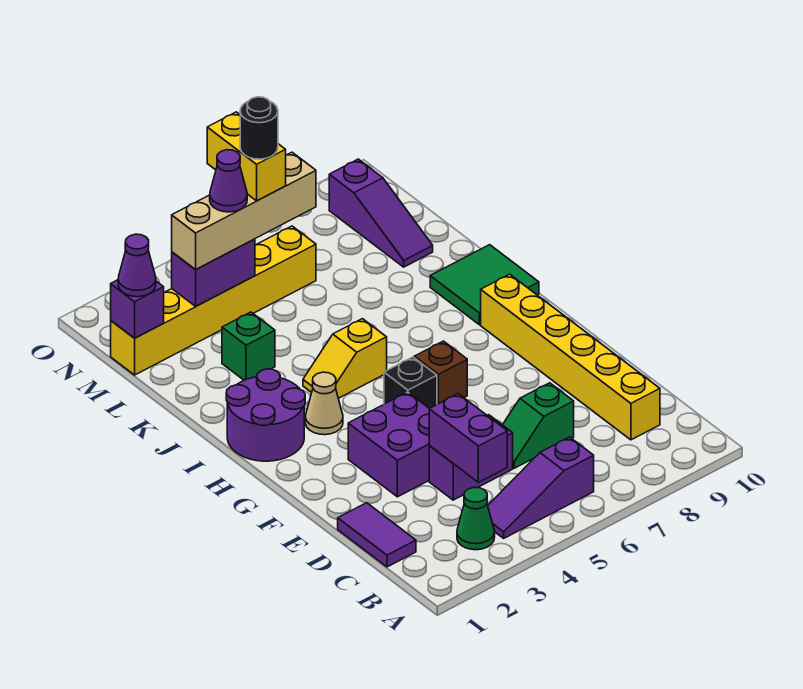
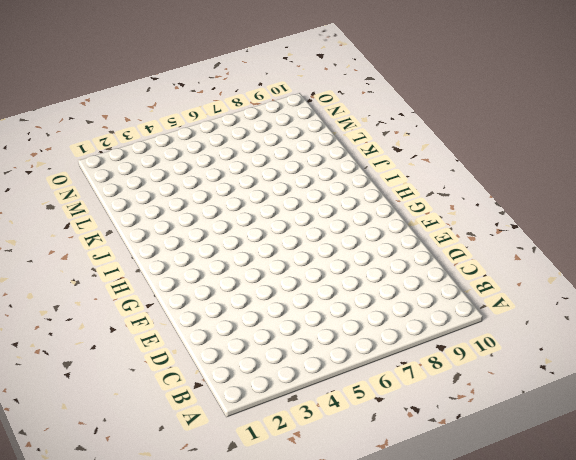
none -> green 1x1 cone [457,488,495,550]
none -> purple 1x3 slope [488,437,594,538]
none -> purple 1x2 tile [338,503,416,567]

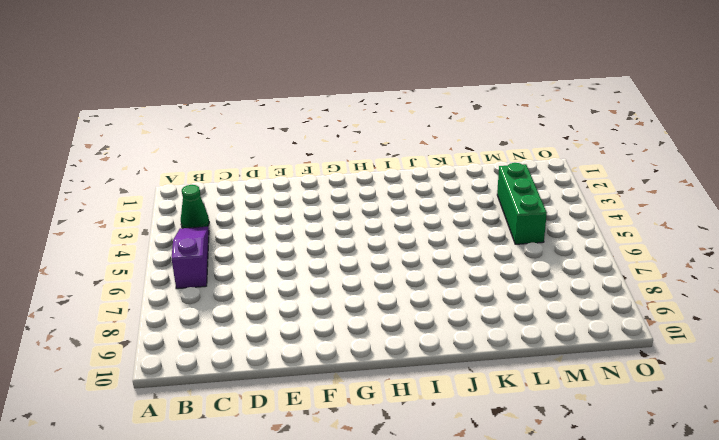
green 1x3 brick [497,163,547,244] -> yellow 1x6 brick [111,226,316,375]
none -> purple 1x2 tile [338,503,416,567]
none -> yellow 1x6 brick [481,274,660,440]
none -> purple 1x2 brick [429,415,513,500]

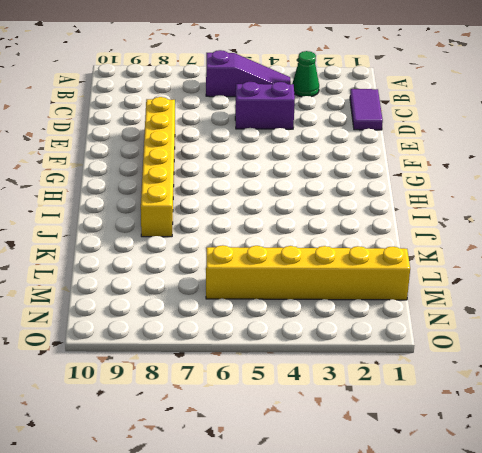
yellow 1x6 brick [141,97,175,237] -> yellow 1x6 brick moved to [481,274,660,440]
none -> green 1x2 slope [503,383,574,468]
none -> purple 2x2 brick [348,392,429,497]
none -> black 1x1 brick [384,357,437,408]

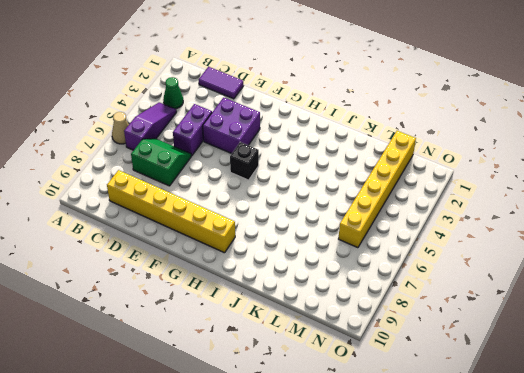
tan 1x1 cone [112,112,129,144] -> tan 1x1 cone moved to [305,372,343,435]
green 2x2 slope [131,138,191,186] -> green 1x2 slope [503,383,574,468]
none -> brown 1x1 brick [414,341,467,404]
none -> purple 2x2 round brick [226,369,305,461]
none -> yellow 1x2 slope [303,319,387,398]

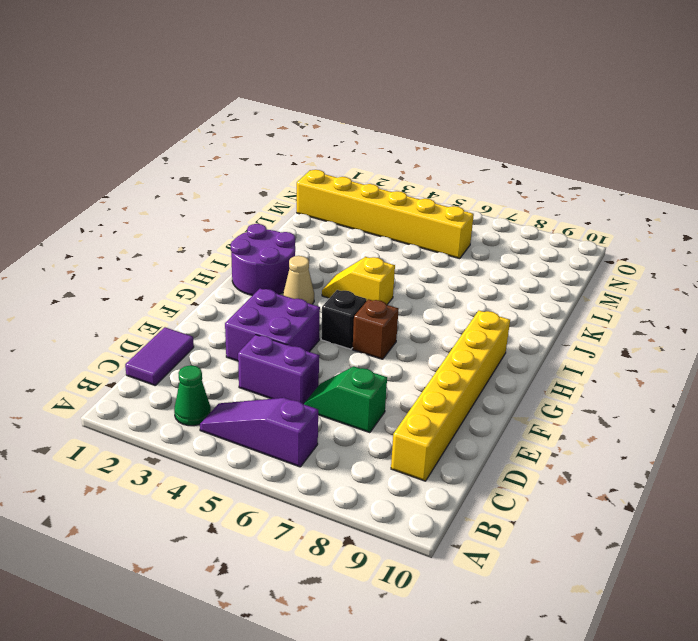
none -> green 2x2 tile [430,245,539,325]
none -> green 1x1 brick [222,312,275,380]
none -> purple 1x3 slope [329,159,433,267]

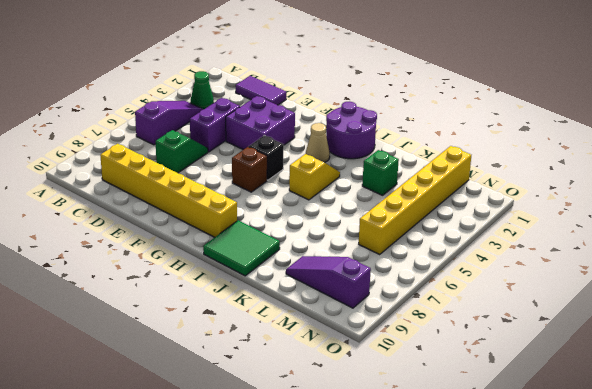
none -> purple 1x2 brick [429,394,507,482]
none -> purple 1x1 brick [111,280,164,338]
none -> purple 1x2 brick [172,239,255,306]

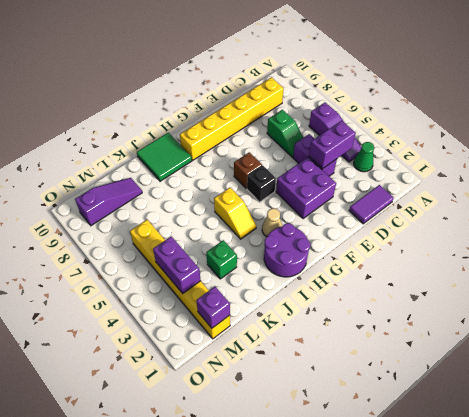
none -> purple 1x1 cone [118,234,156,297]
none -> tan 1x4 brick [172,152,316,270]
none -> purple 1x1 cone [210,150,247,212]

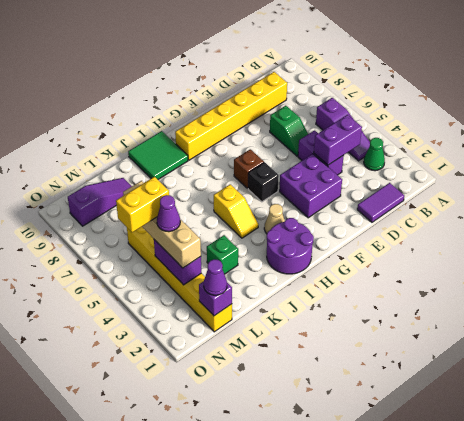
none -> black 1x1 round brick [240,97,278,159]

